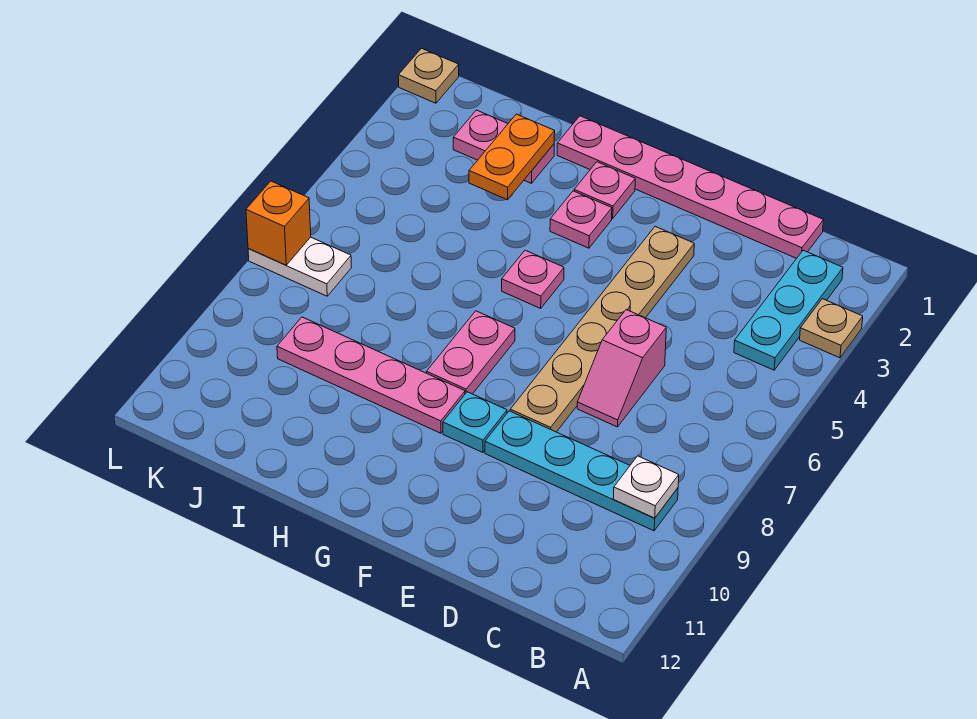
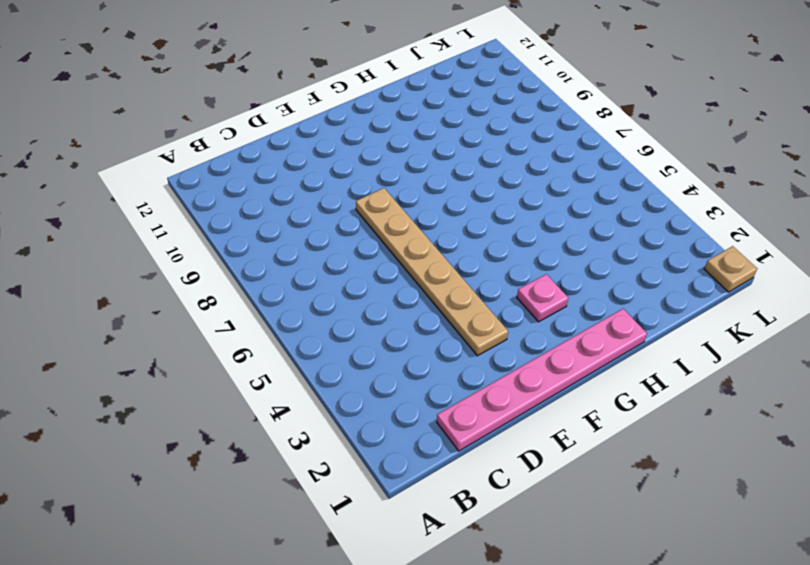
none -> tan 1x1 plate [800,299,863,358]
none -> cyan 1x3 plate [734,250,843,370]
none -> cyan 1x4 plate [485,411,678,531]

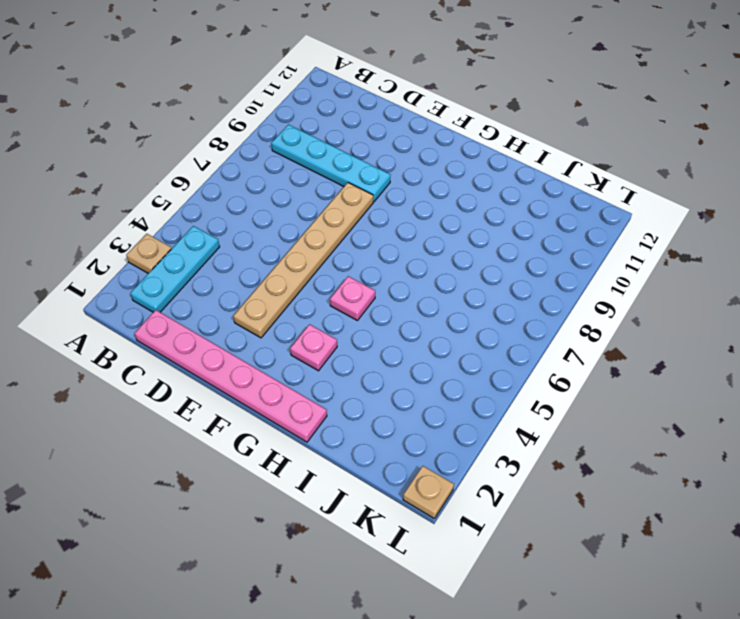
none -> pink 1x2 slope [577,310,666,427]
none -> cyan 1x1 plate [443,392,507,452]
none -> pink 1x1 plate [574,162,635,219]

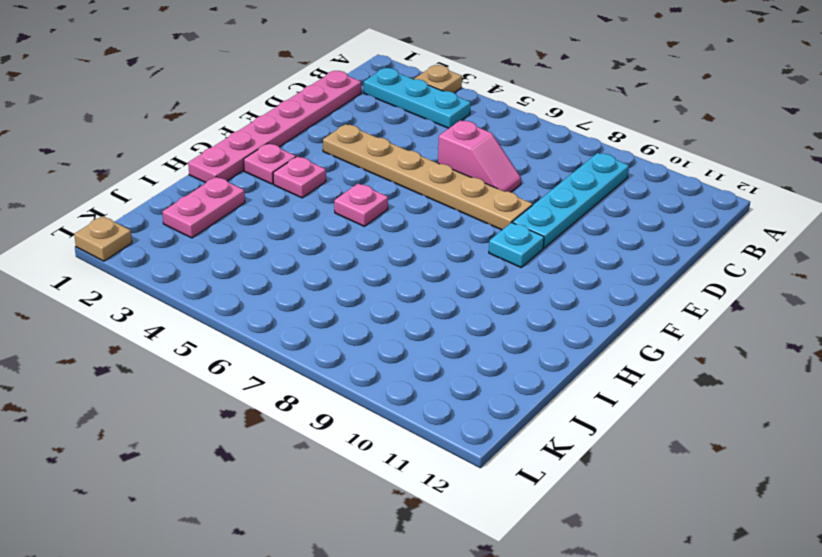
none -> pink 1x2 plate [427,311,515,394]
none -> pink 1x4 plate [277,317,465,433]
none -> white 1x2 plate [248,237,351,296]

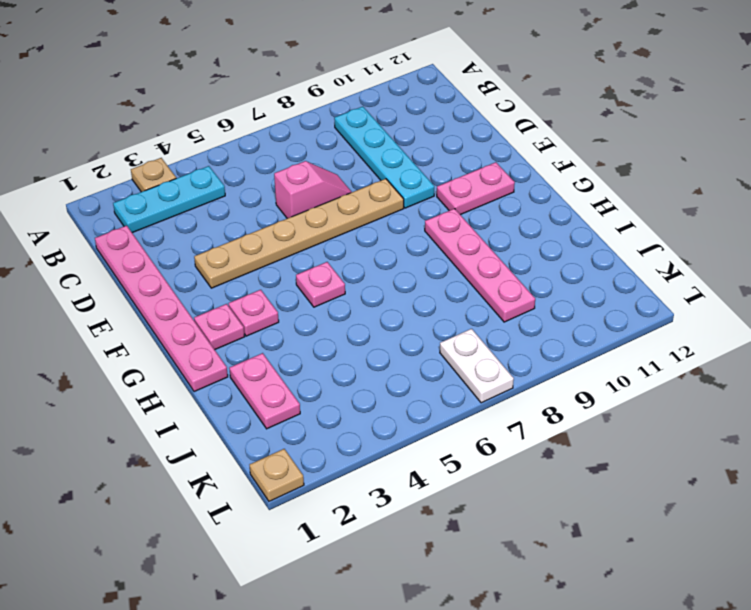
pink 1x2 plate [437,162,515,215] -> pink 1x2 plate moved to [427,311,515,394]
none -> cyan 1x1 plate [443,392,507,452]
none -> white 1x1 plate [613,456,679,518]
none -> orange 1x2 plate [469,114,555,200]

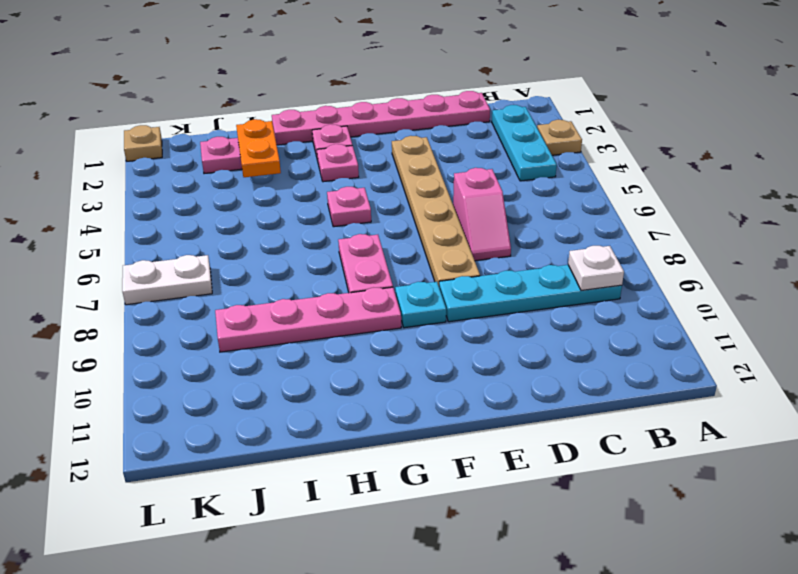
none -> orange 1x1 brick [246,181,311,265]

